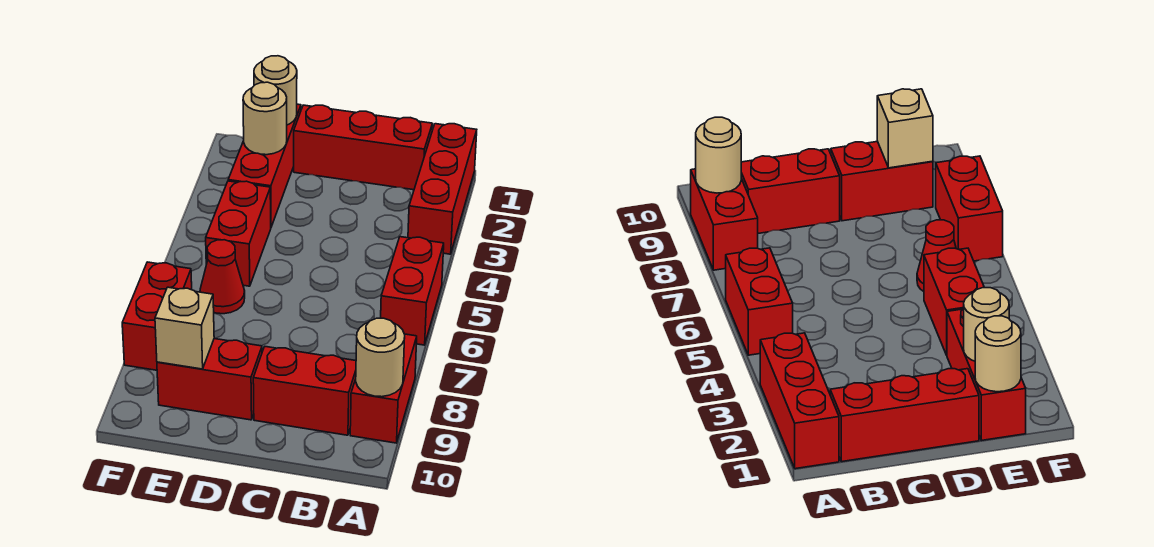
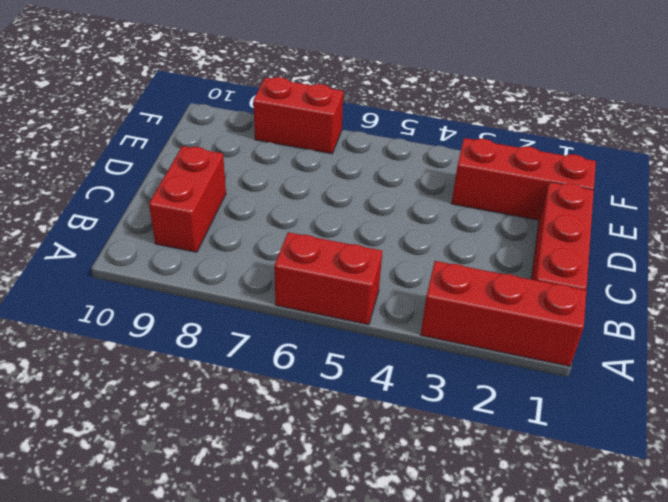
none -> red 1x2 brick [350,334,417,443]
none -> red 1x2 brick [157,339,262,420]
none -> red 1x2 brick [206,181,271,286]

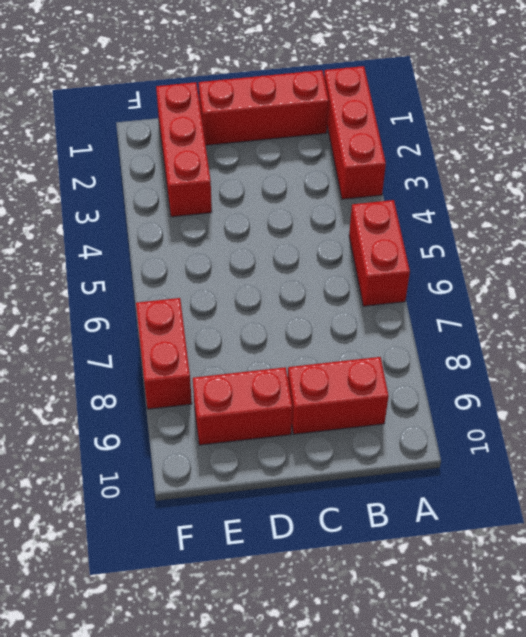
none -> red 1x2 brick [350,334,417,443]
none -> red 1x2 brick [206,181,271,286]
none -> red 1x1 cone [200,240,245,314]

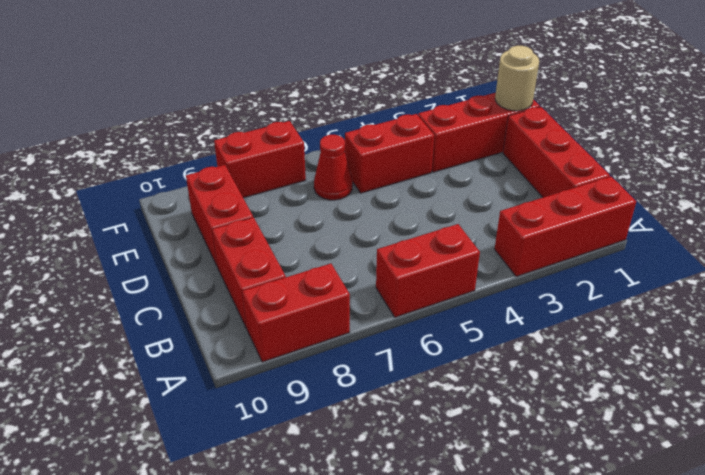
none -> tan 1x1 round brick [356,318,405,397]
none -> tan 1x1 round brick [243,82,287,155]
none -> tan 1x1 brick [155,287,214,369]

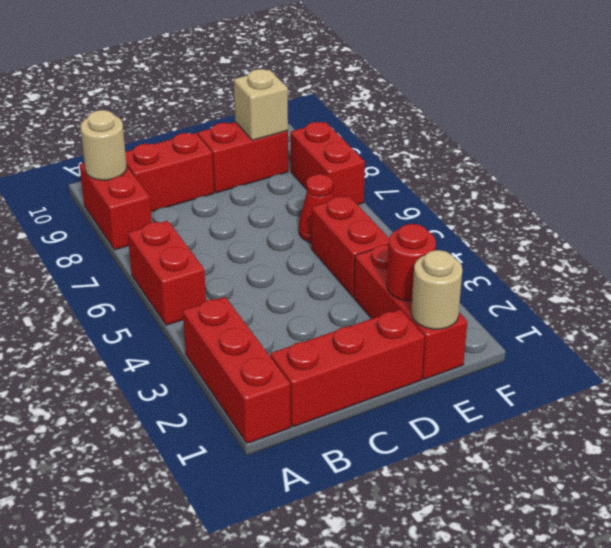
red 1x1 round brick [387,224,436,301] -> tan 1x1 round brick [243,82,287,155]

